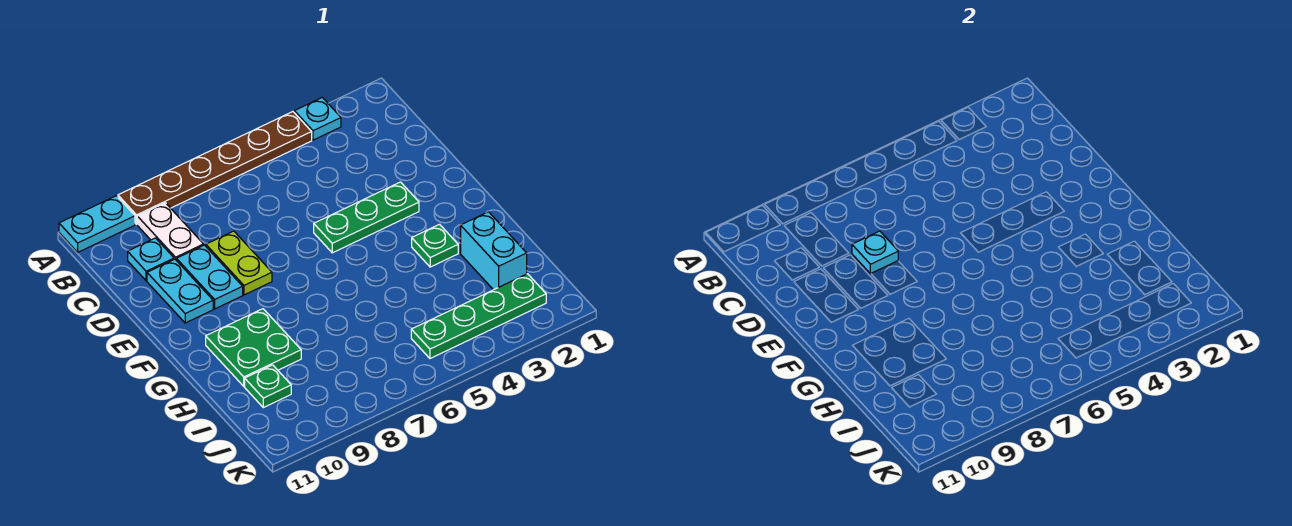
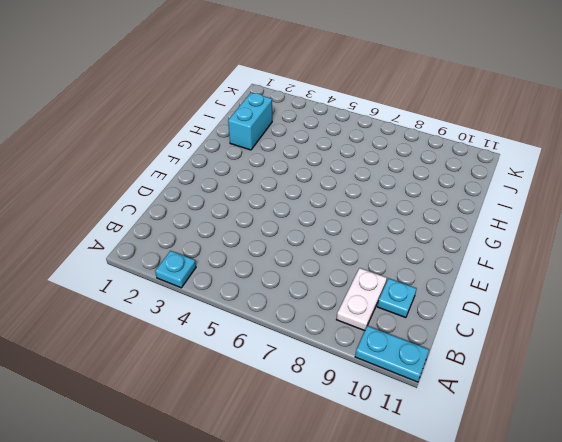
none -> brown 1x6 plate [118,112,312,224]
none -> lime 1x2 plate [206,231,272,295]
none -> cyan 1x2 plate [176,245,243,309]

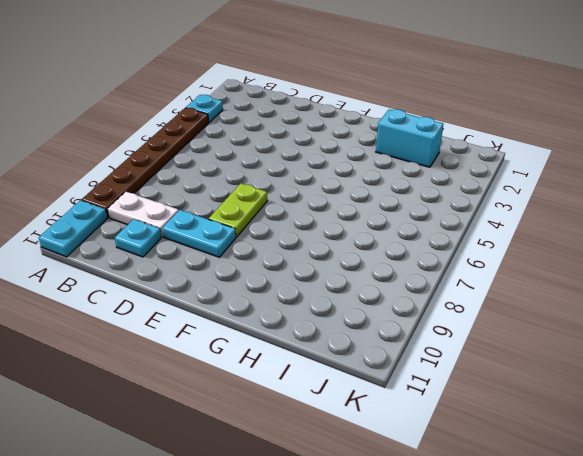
lime 1x2 plate [209,183,267,237] -> lime 1x2 plate turned to [206,231,272,295]
none -> cyan 1x2 plate [147,259,213,323]
none -> green 1x3 plate [314,182,419,253]
none -> green 1x1 plate [412,224,458,267]

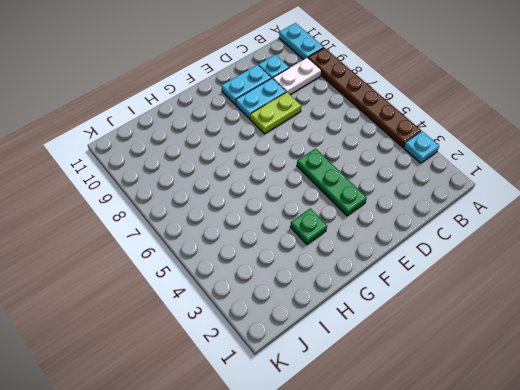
none -> green 2x2 plate [206,309,301,386]
none -> cyan 1x2 brick [461,212,527,290]
none -> green 1x1 plate [245,365,291,408]

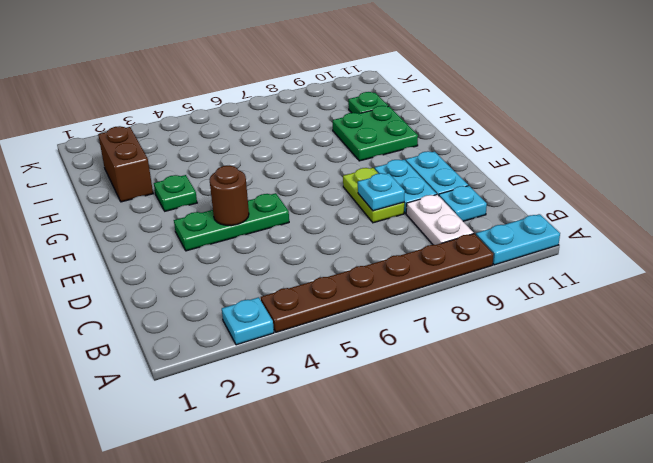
brown 1x1 round brick [210,166,249,226] -> none
brown 1x2 brick [98,126,153,202] -> cyan 1x2 brick [461,212,527,290]
none -> green 1x4 plate [411,274,546,358]

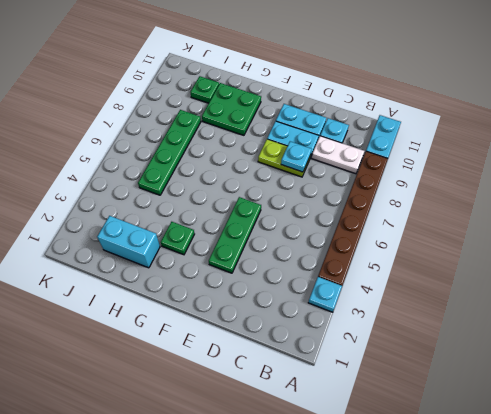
green 1x4 plate [138,110,201,195] -> green 1x4 plate moved to [411,274,546,358]

